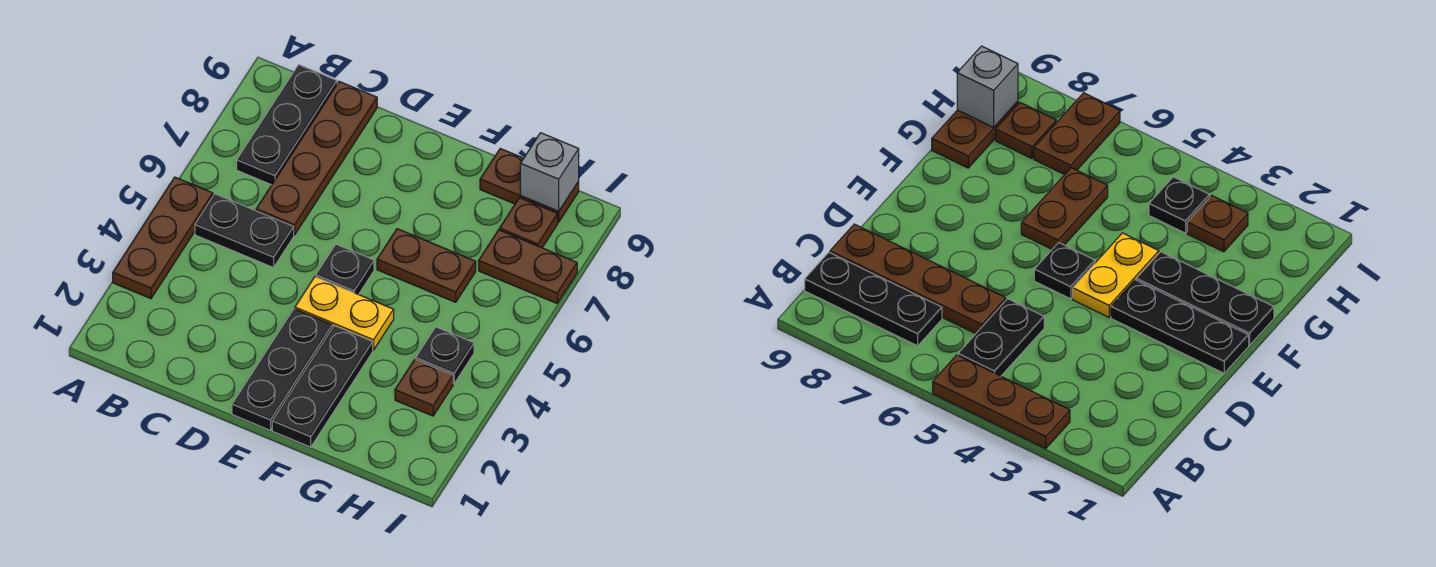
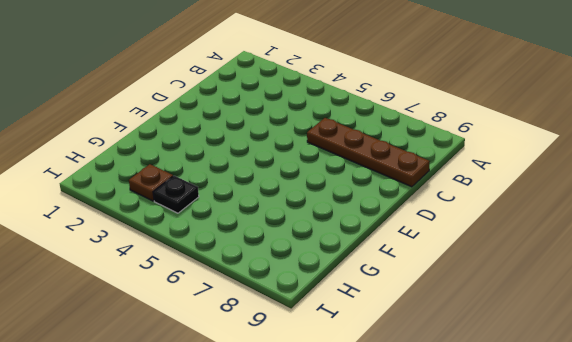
none -> brown 1x3 plate [113,177,213,299]
none -> black 1x2 plate [195,194,294,268]
none -> black 1x3 plate [237,65,337,185]

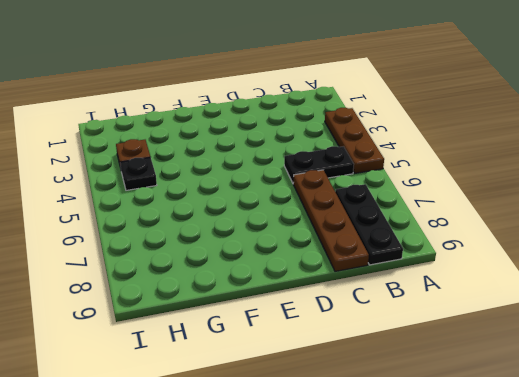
none -> black 1x3 plate [232,309,332,430]
none -> yellow 1x2 plate [295,277,394,350]
none -> black 1x1 plate [316,244,374,295]

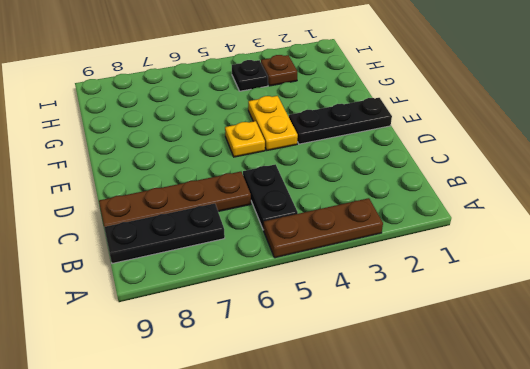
yellow 1x1 plate [225,121,265,157] -> black 1x1 plate [316,244,374,295]
none -> black 1x3 plate [272,326,373,447]
none -> brown 1x2 plate [377,229,476,302]
none -> brown 1x2 plate [480,149,579,222]

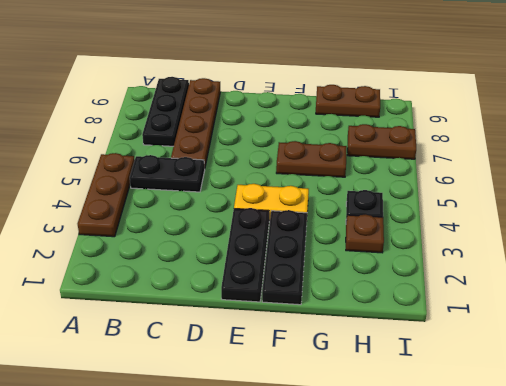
none -> black 1x1 plate [316,244,374,295]
none -> brown 1x1 plate [500,198,558,248]
none -> grey 1x1 brick [520,133,579,211]

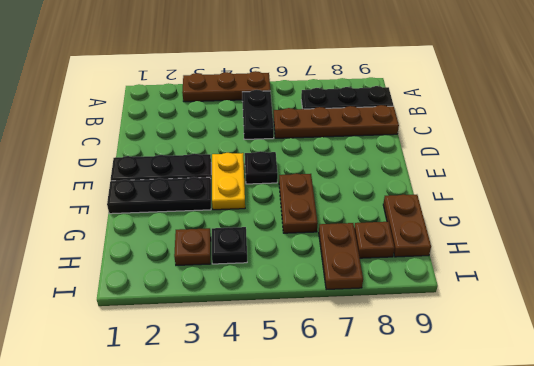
none -> grey 1x1 brick [520,133,579,211]

